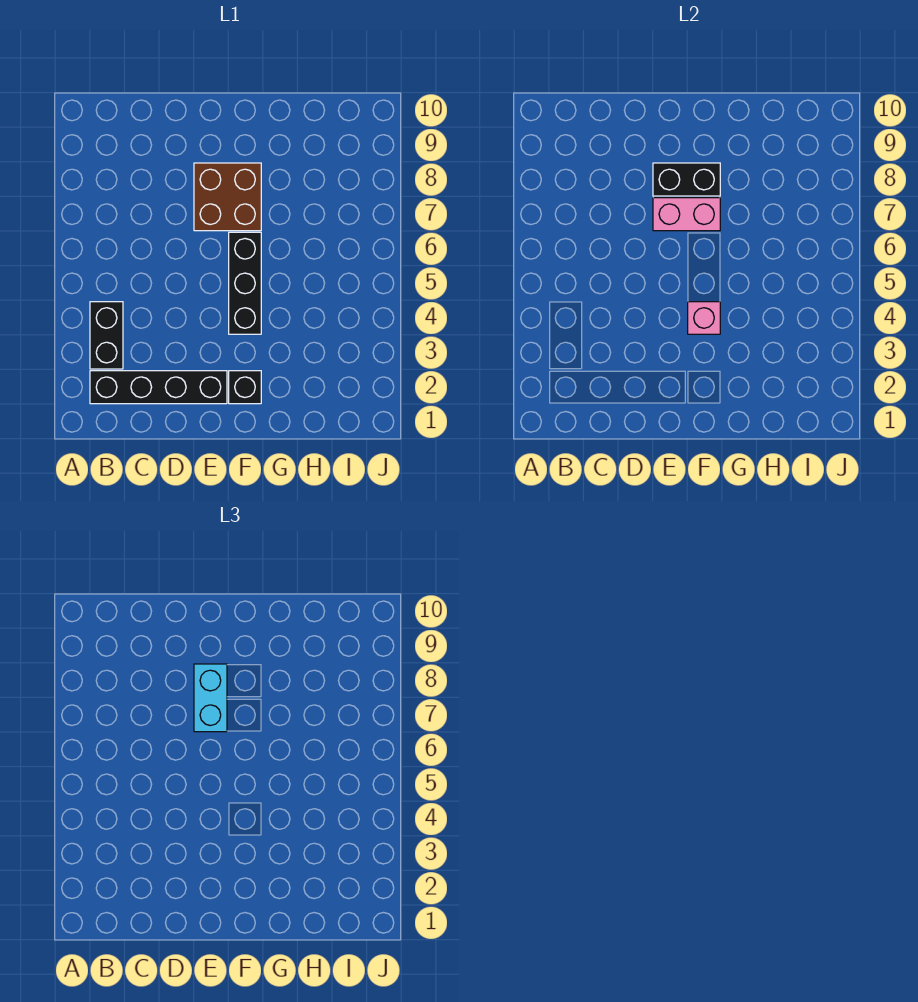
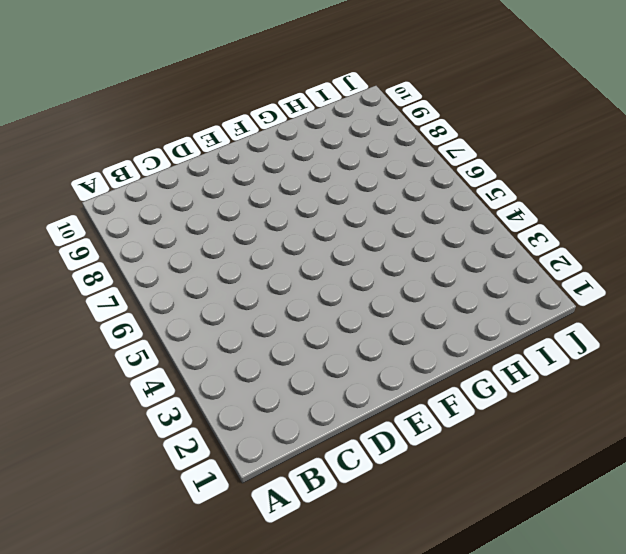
none -> black 1x4 brick [90,371,227,404]
none -> black 1x2 brick [90,302,123,369]

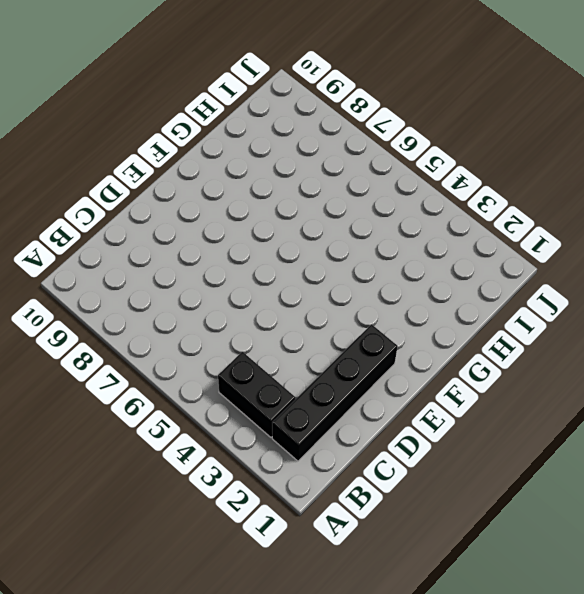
none -> brown 2x2 brick [194,163,261,231]
none -> black 1x1 brick [229,371,261,404]

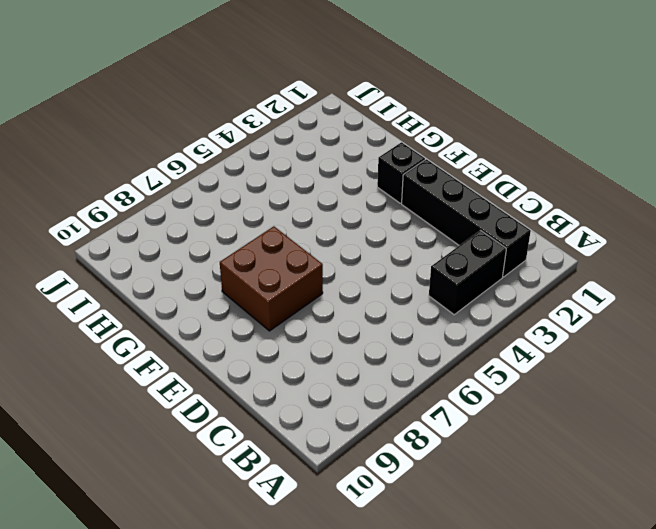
none -> black 1x3 brick [229,232,261,334]
none -> pink 1x2 brick [653,198,720,231]

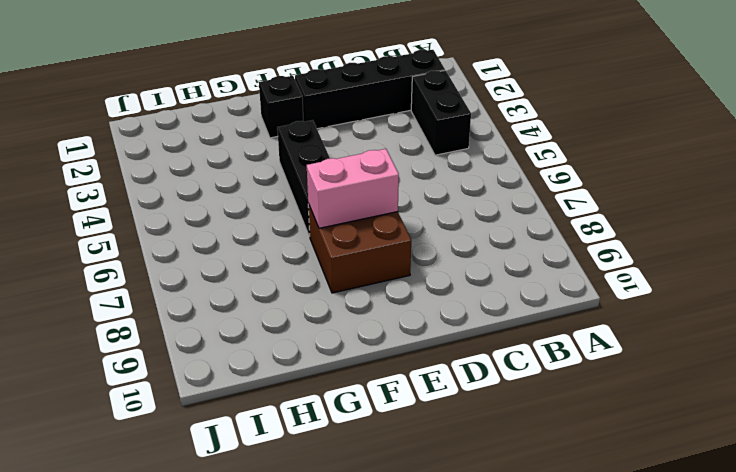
none -> black 1x2 brick [653,163,720,196]
none -> pink 1x1 brick [688,302,720,334]

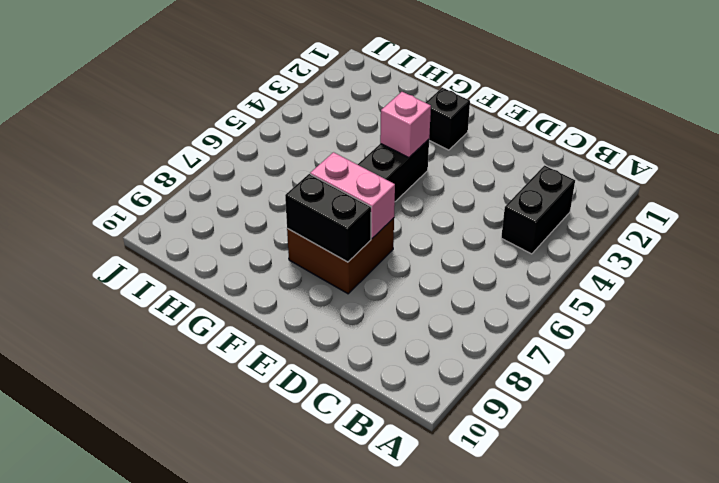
none -> black 1x4 brick [90,371,227,404]
none -> cyan 1x2 brick [194,664,227,732]

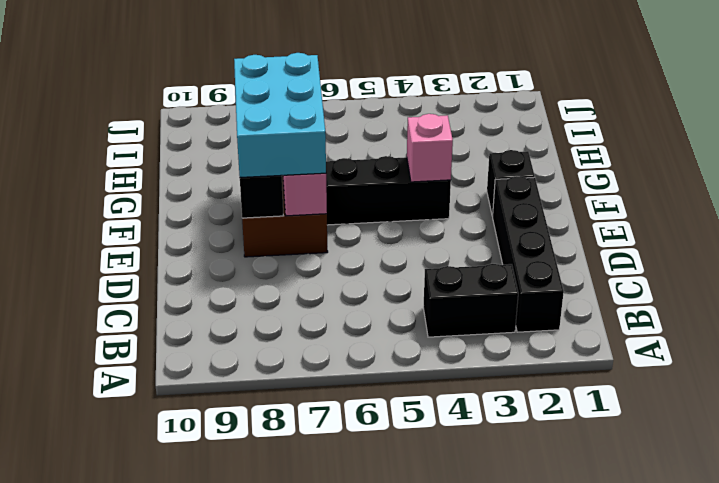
cyan 2x3 brick [234,53,326,177] -> cyan 1x2 brick [194,664,227,732]

